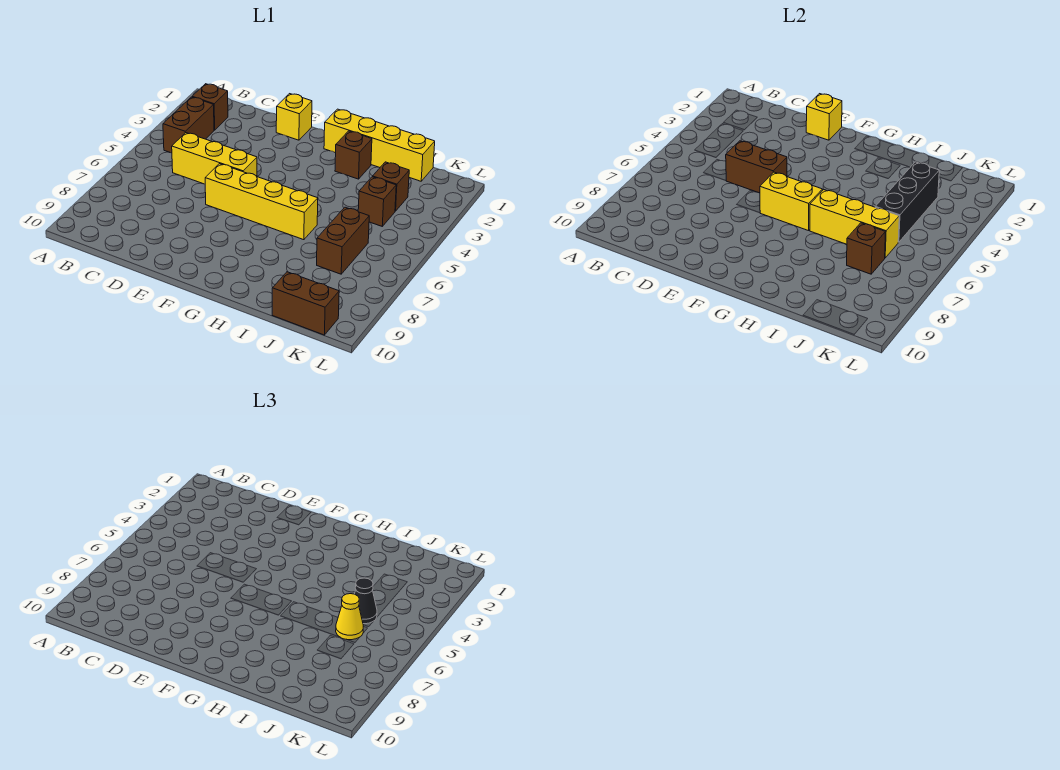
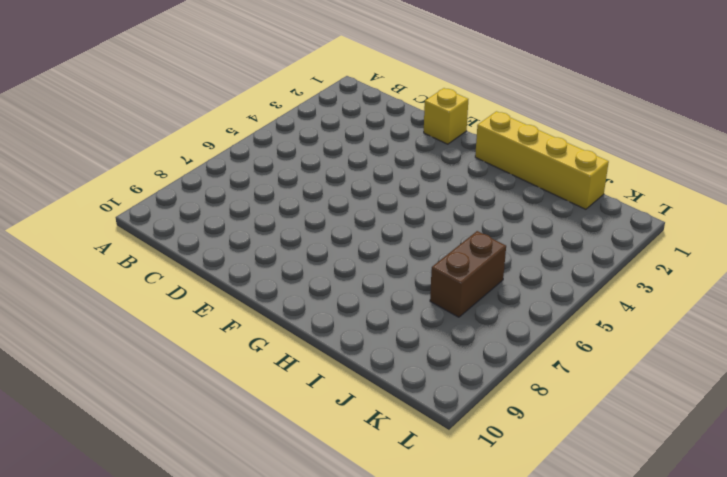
none -> brown 1x1 brick [192,84,228,130]
none -> brown 1x2 brick [163,97,214,153]
none -> yellow 1x3 brick [172,133,257,184]

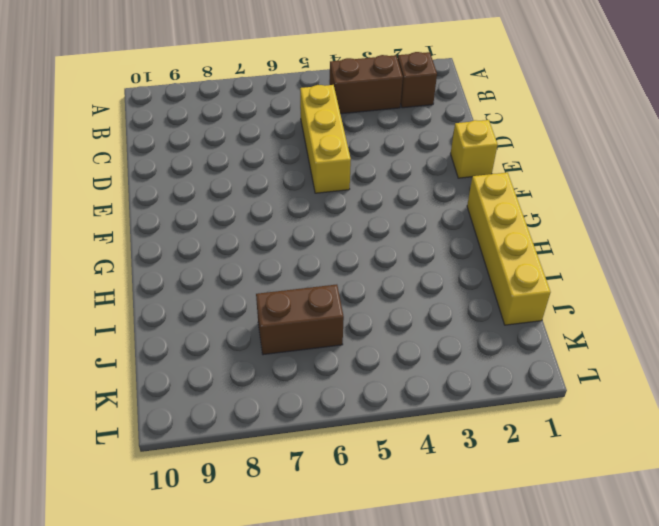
none -> yellow 1x4 brick [205,164,318,240]
none -> brown 1x1 brick [335,131,372,179]
none -> brown 1x1 brick [373,162,409,211]

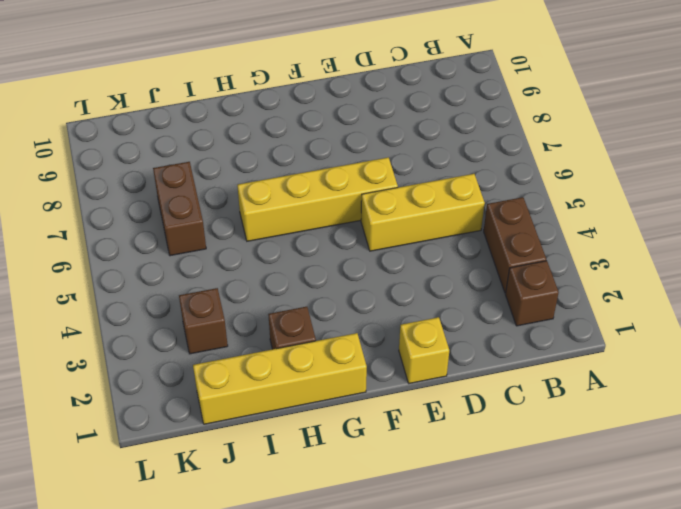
none -> brown 1x1 brick [358,177,396,226]
none -> brown 1x2 brick [272,272,339,335]
none -> brown 1x2 brick [726,141,787,193]

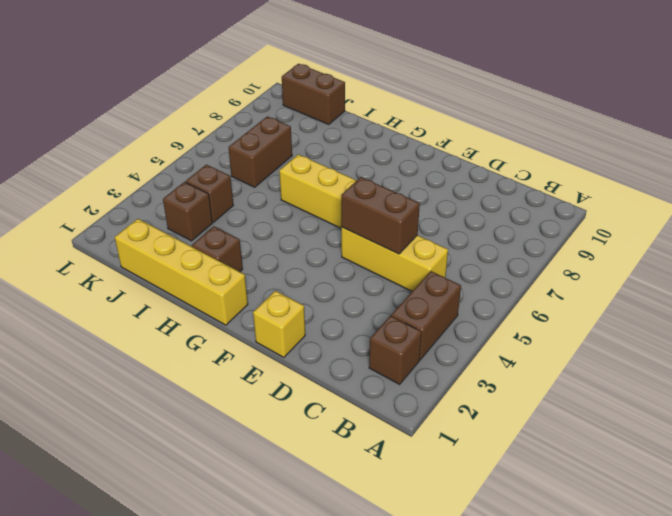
none -> yellow 1x1 brick [806,94,842,140]
none -> yellow 1x2 brick [760,172,822,231]
none -> yellow 1x3 brick [810,190,899,258]

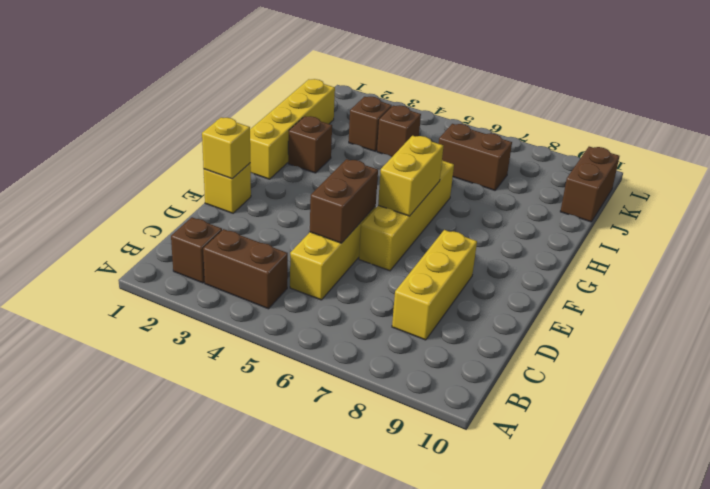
yellow 1x3 brick [392,230,477,340] -> yellow 1x3 brick moved to [810,190,899,258]
none -> black 1x3 brick [876,162,939,242]
none -> brown 1x1 brick [847,223,886,274]
none -> black 1x1 cone [355,578,377,624]

